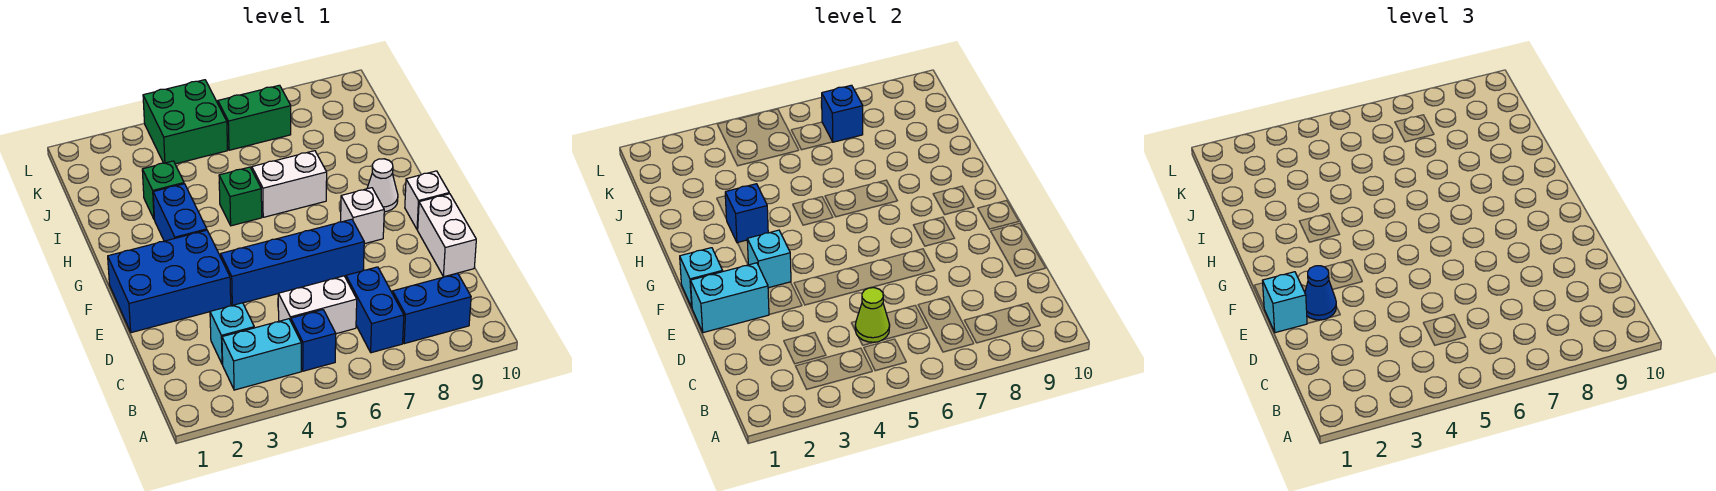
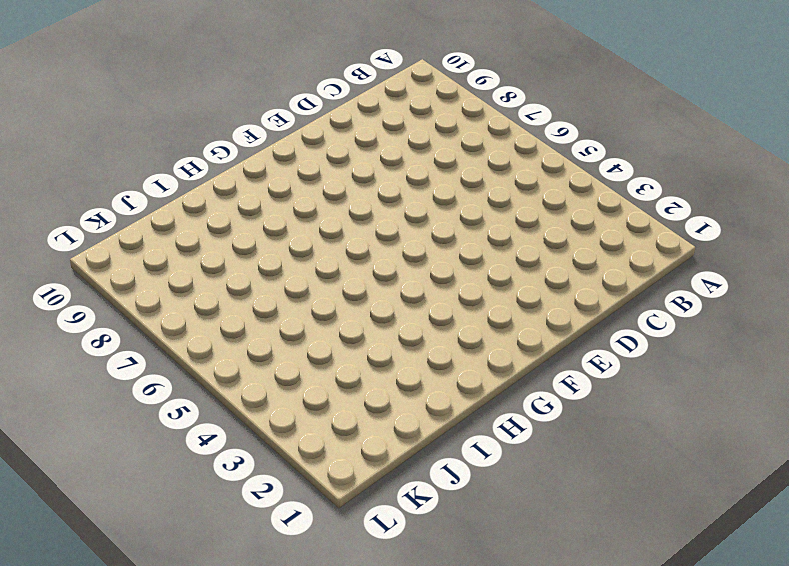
none -> cyan 1x2 brick [222,319,301,390]
none -> blue 1x1 brick [291,310,336,371]
none -> blue 1x2 brick [346,267,404,353]

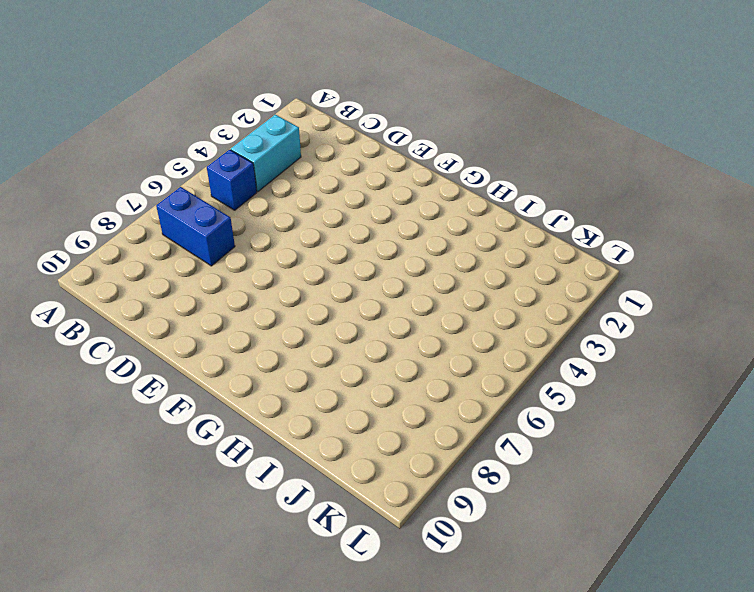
none -> blue 1x2 brick [393,273,471,344]
none -> cyan 1x1 brick [210,303,254,364]
none -> white 1x2 brick [278,276,357,334]

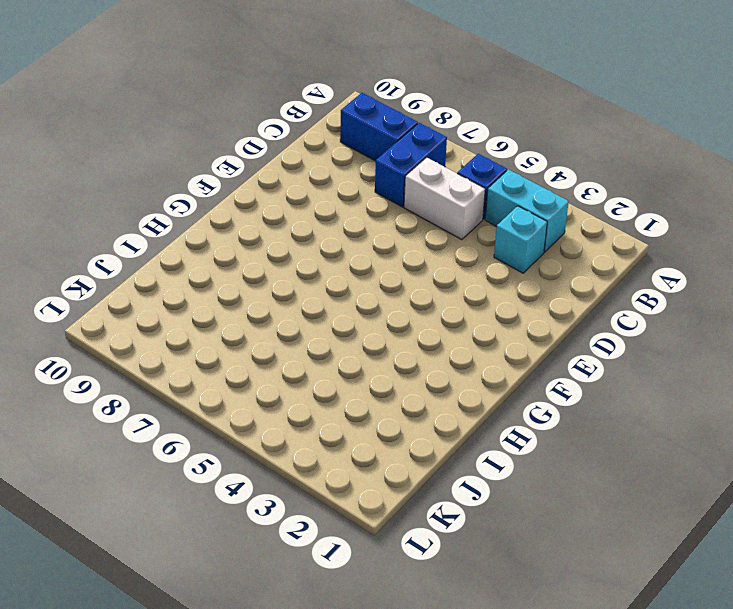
none -> white 1x2 brick [418,194,476,277]
none -> blue 2x3 brick [108,230,231,333]
none -> blue 1x4 brick [221,219,364,305]

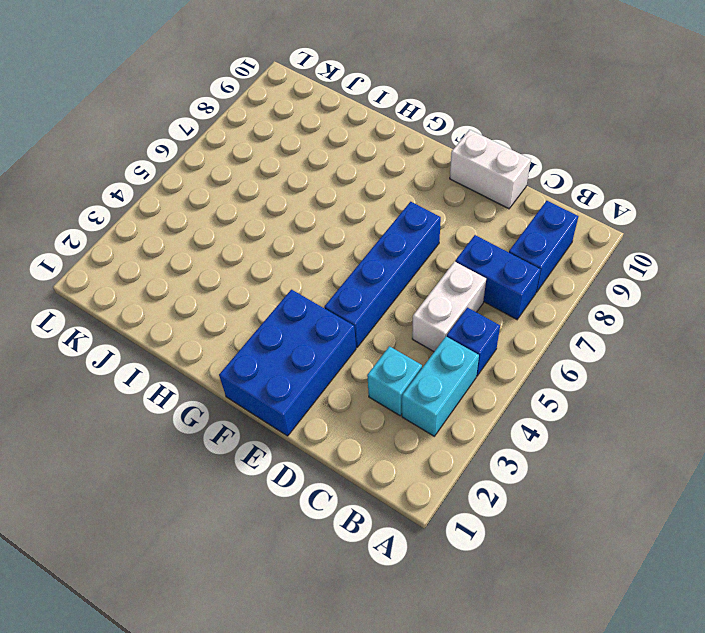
none -> white 1x1 brick [341,188,384,244]
none -> white 1x1 brick [405,171,449,230]
none -> blue 1x2 brick [153,184,207,241]

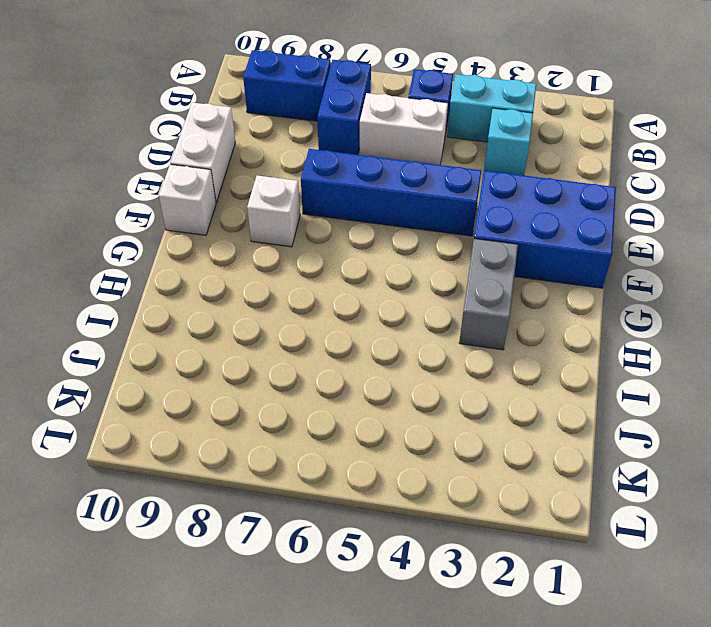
grey 1x2 brick [459,239,518,350] -> blue 1x2 brick [153,184,207,241]
none -> white 1x1 cone [367,159,398,212]
none -> green 1x1 brick [219,167,262,226]
none -> white 1x2 brick [252,151,327,217]

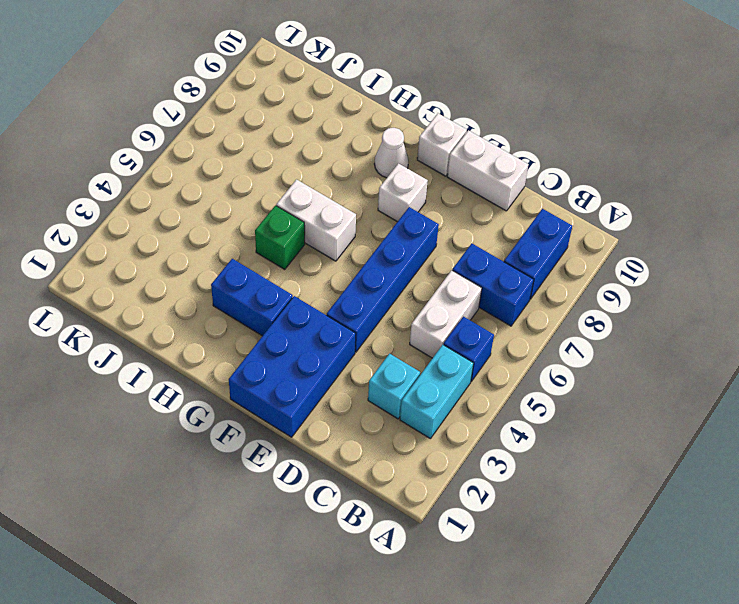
white 1x2 brick [276,179,356,261] -> white 1x2 brick turned to [252,151,327,217]
none -> green 1x1 brick [142,161,184,219]
none -> green 2x2 brick [143,80,227,164]
none -> green 1x2 brick [218,85,291,150]

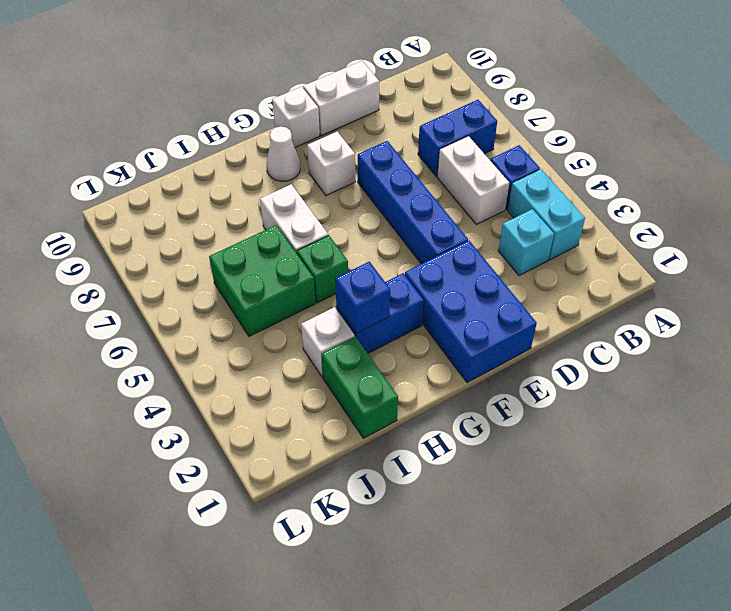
green 1x2 brick [322,336,398,438] -> green 1x2 brick moved to [218,85,291,150]
white 1x1 brick [301,307,355,377] -> green 1x1 brick [142,161,184,219]
green 2x2 brick [209,225,315,336] -> green 2x2 brick moved to [143,80,227,164]
none -> blue 1x2 brick [393,273,471,344]
none -> lime 1x1 cone [855,288,890,342]
none -> cyan 1x2 brick [690,263,769,333]

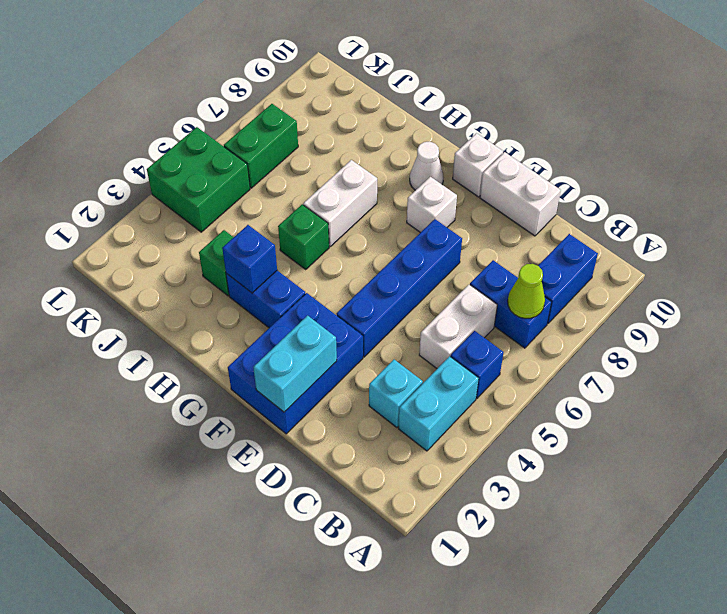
lime 1x1 cone [508,264,545,318] -> lime 1x1 cone moved to [855,288,890,342]
none -> cyan 1x1 brick [680,248,723,307]
none -> cyan 1x1 brick [747,230,791,288]
none -> blue 1x1 brick [821,85,863,142]

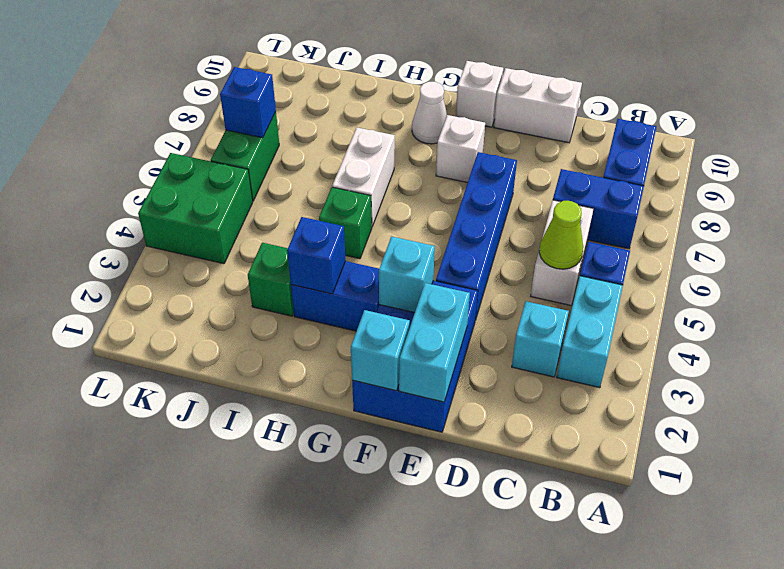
none -> cyan 1x1 brick [1262,272,1307,333]
none -> blue 1x1 cone [1305,266,1336,320]

